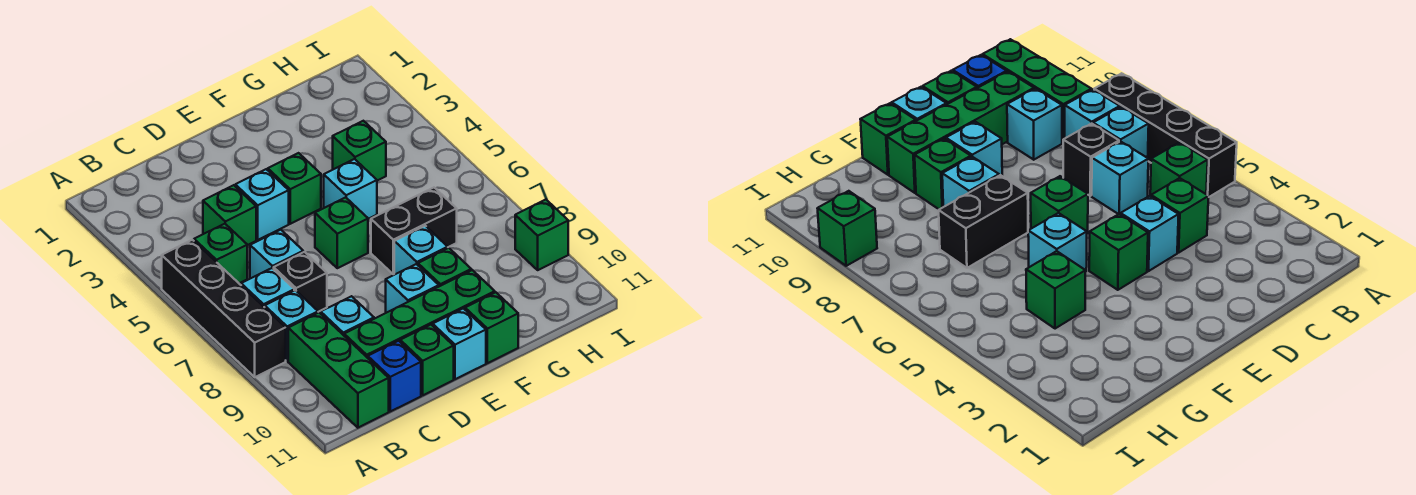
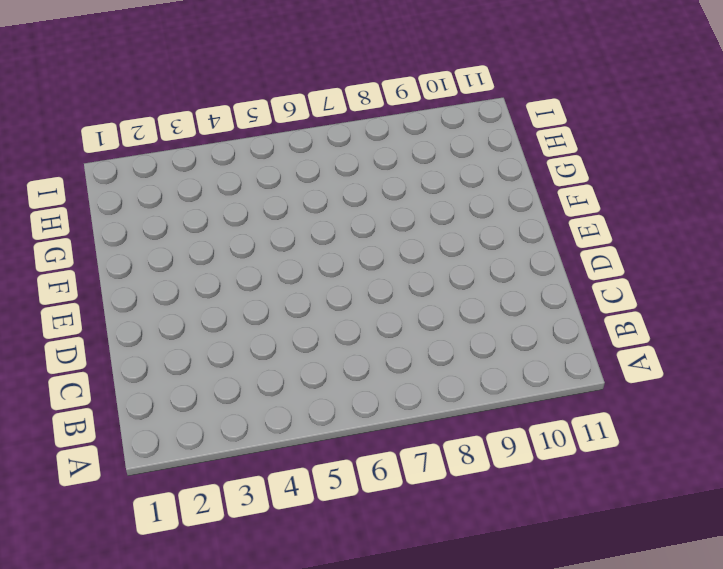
none -> black 1x4 brick [162,240,286,377]
none -> green 1x1 brick [194,224,247,283]
none -> cyan 1x1 brick [241,268,294,307]

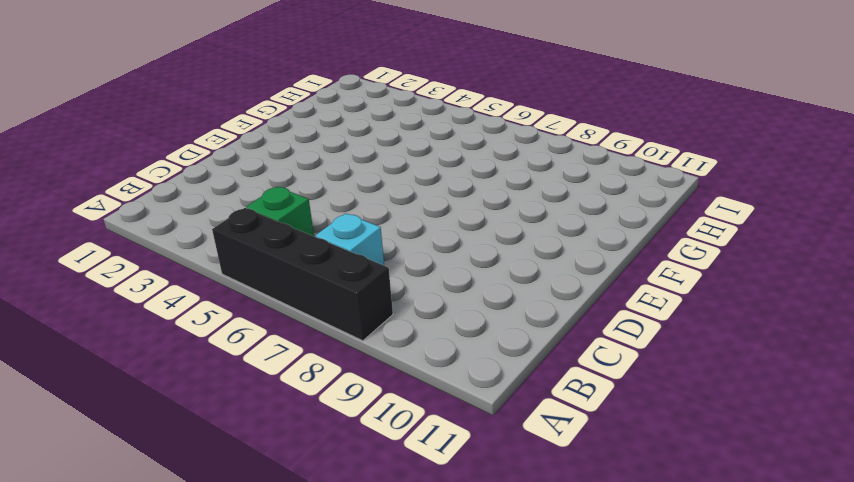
none -> cyan 1x1 brick [265,290,318,361]
none -> green 1x3 brick [288,313,389,428]
none -> green 1x1 brick [203,185,256,245]

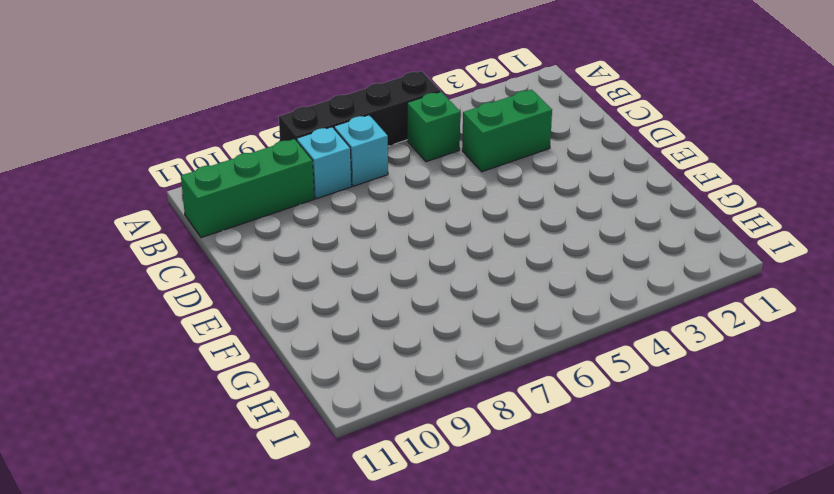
green 1x2 brick [462,90,552,172] -> green 1x1 brick [203,185,256,245]
none -> cyan 1x1 brick [250,230,303,279]
none -> black 1x1 brick [274,252,327,312]
none -> cyan 1x1 brick [320,296,374,335]

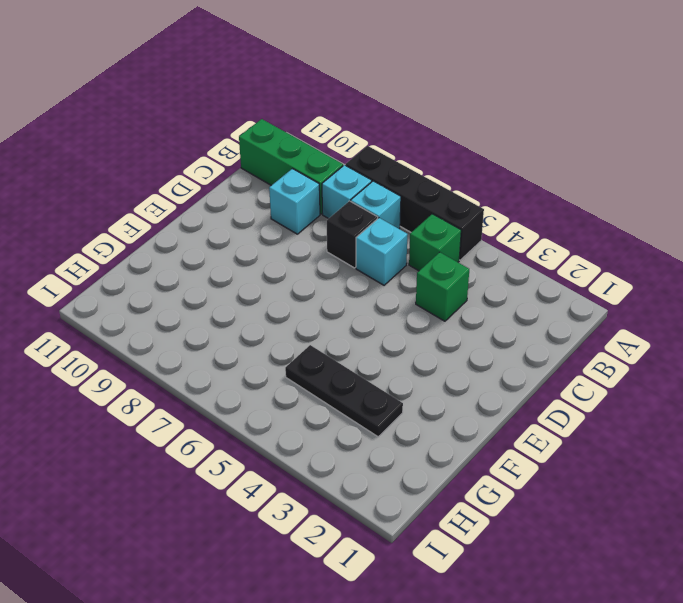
black 1x3 plate [285,345,403,437] -> green 1x1 brick [333,121,386,181]
none -> green 1x4 brick [344,270,495,358]
none -> blue 1x1 brick [368,341,421,411]
none -> cyan 1x1 brick [235,169,289,240]

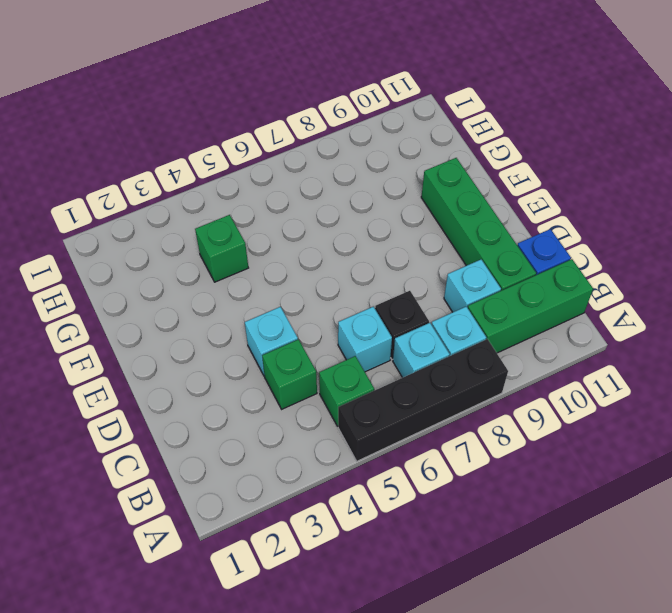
none -> green 1x1 brick [400,325,454,395]
none -> green 1x1 brick [268,153,321,224]
none -> green 1x1 brick [315,197,368,268]

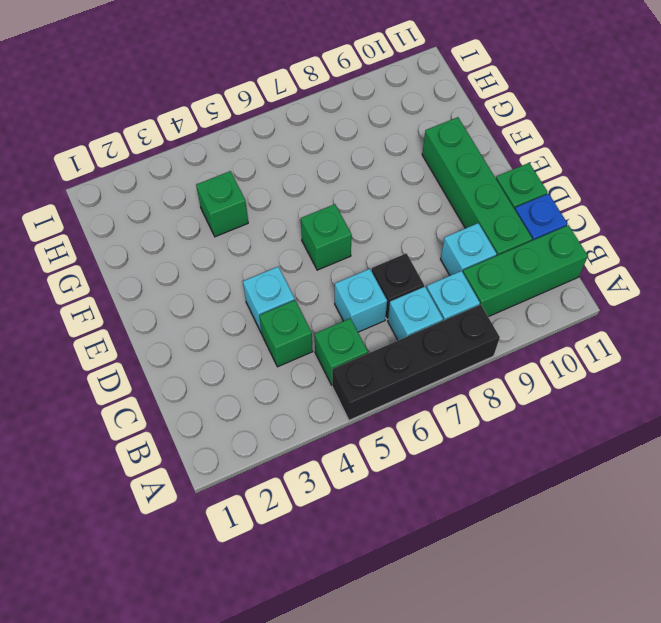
none -> green 1x1 brick [268,153,321,224]
none -> cyan 1x1 brick [386,264,439,313]
none -> cyan 1x1 brick [433,308,486,379]

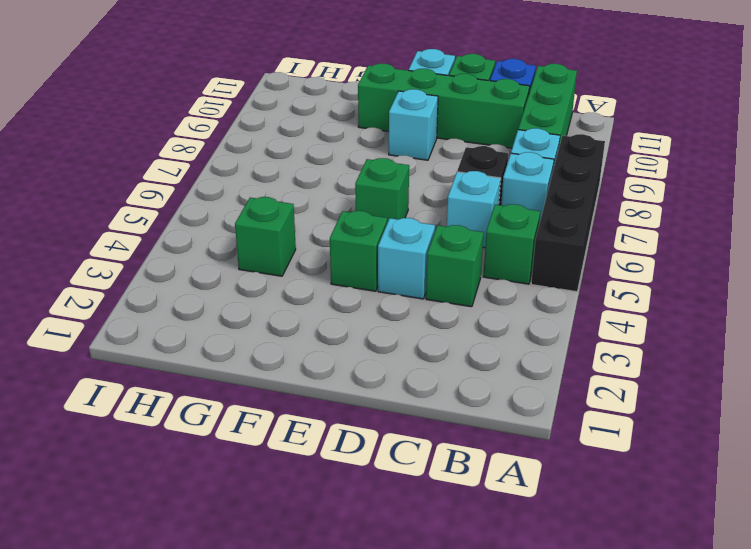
none -> cyan 1x1 brick [320,296,374,335]
none -> cyan 1x1 brick [324,159,377,219]
none -> black 1x2 brick [371,188,457,274]

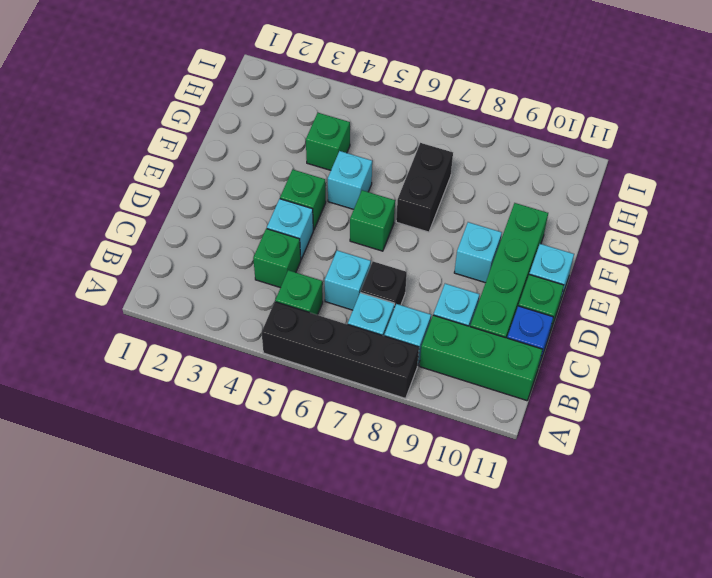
none -> cyan 1x1 brick [394,226,448,275]
none -> green 1x1 brick [418,248,471,286]
none -> green 1x1 brick [465,292,518,363]

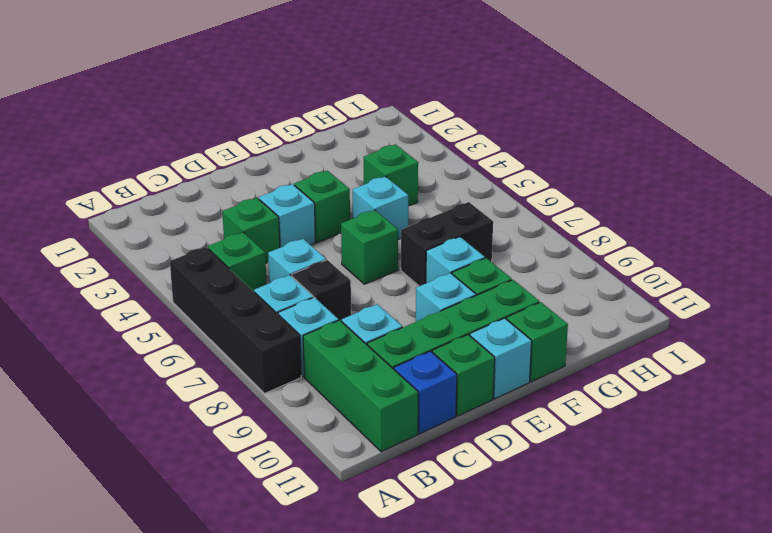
none -> green 1x1 brick [515,200,568,270]

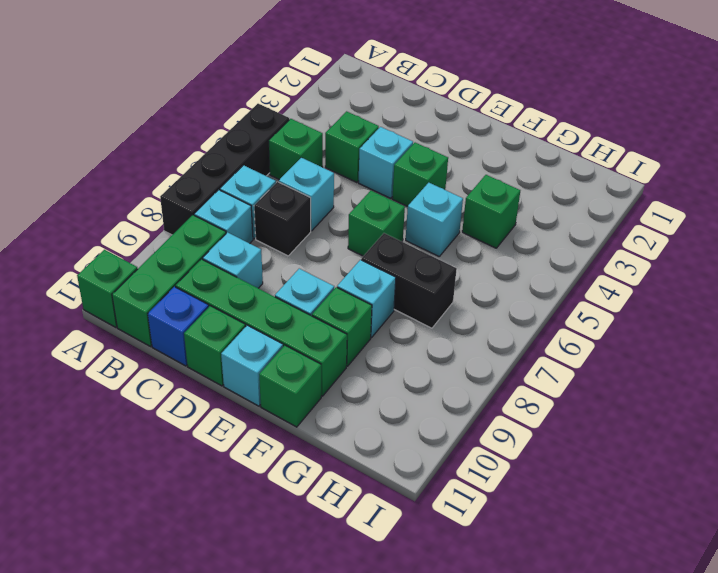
green 1x1 brick [77,250,137,327] -> green 1x1 brick moved to [515,200,568,270]

